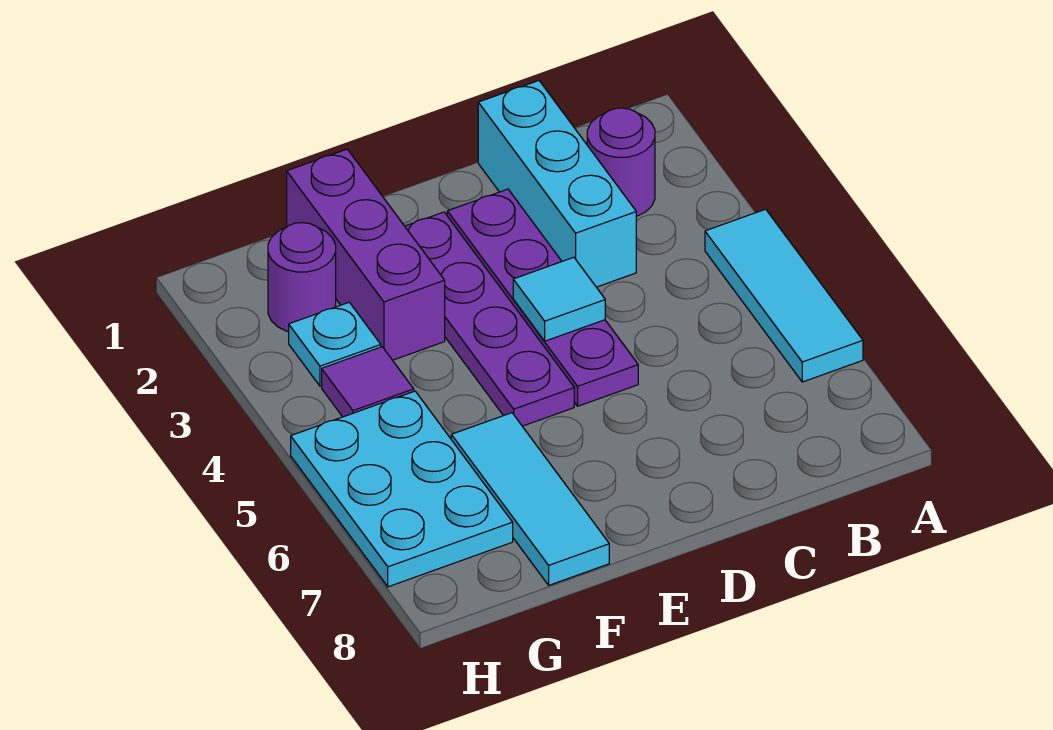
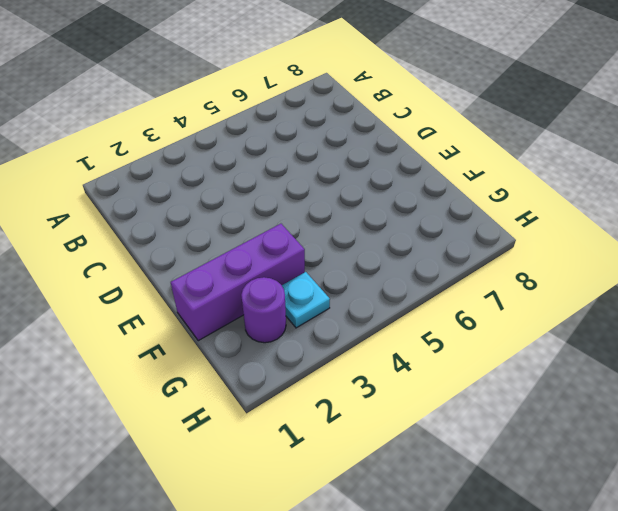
none -> cyan 1x3 tile [705,209,863,382]
none -> purple 1x1 round brick [587,108,655,217]
none -> cyan 1x3 brick [478,81,636,287]

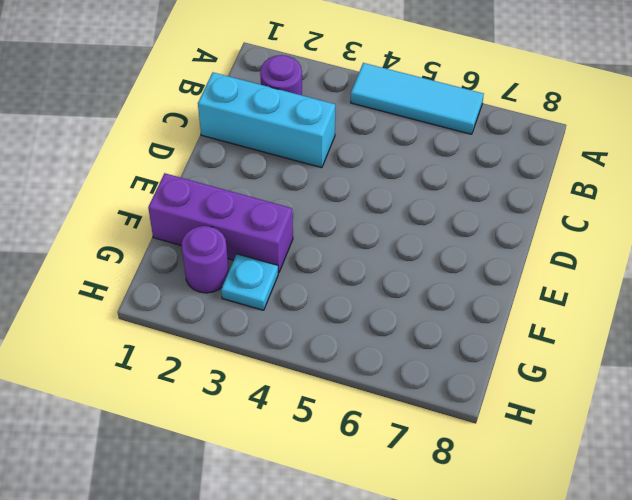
none -> purple 1x4 plate [447,189,638,406]
none -> purple 1x4 plate [405,212,574,426]
none -> cyan 1x3 tile [451,413,609,585]

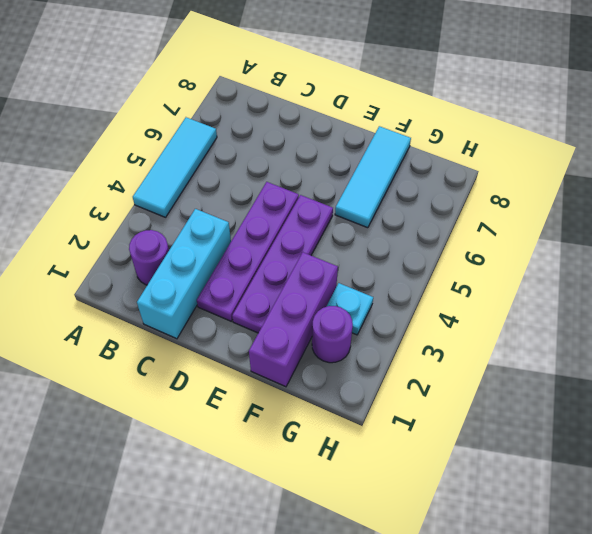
none -> purple 1x1 tile [322,347,414,417]
none -> cyan 2x3 plate [291,391,513,587]
none -> cyan 1x1 tile [513,257,605,341]

